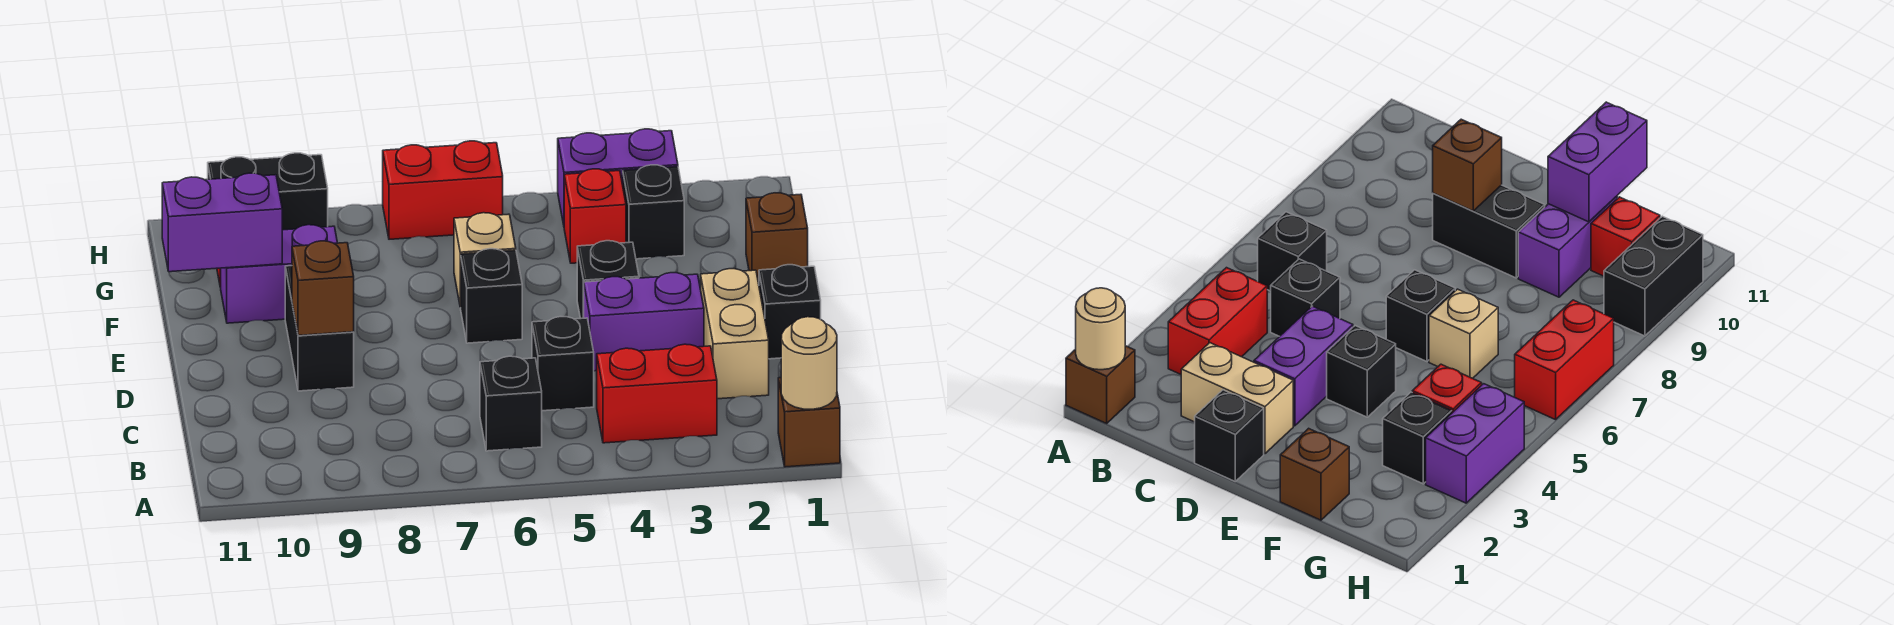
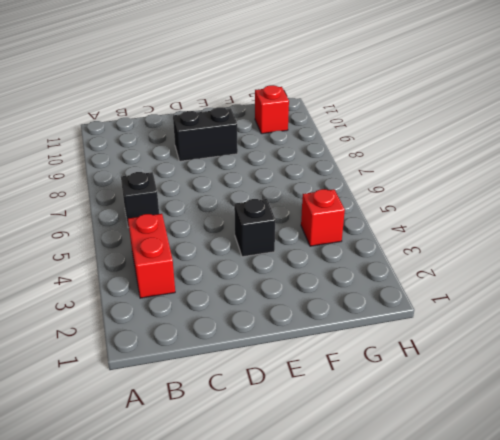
none -> brown 1x1 brick [778,378,840,467]
none -> tan 1x2 brick [701,269,769,399]
none -> black 1x1 brick [532,317,594,411]

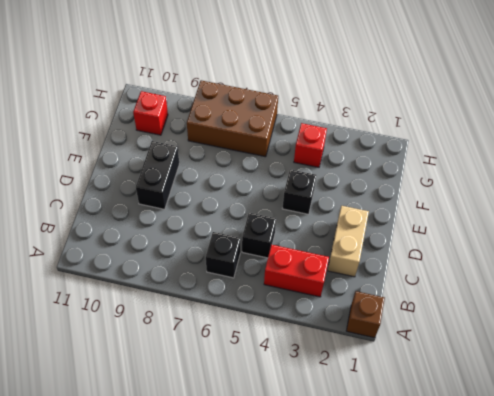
brown 2x3 brick [187,80,278,157] -> red 1x2 brick [383,141,503,239]
none -> black 1x1 brick [759,265,821,359]
none -> purple 1x2 brick [584,273,704,371]
none -> black 1x1 brick [461,249,522,343]

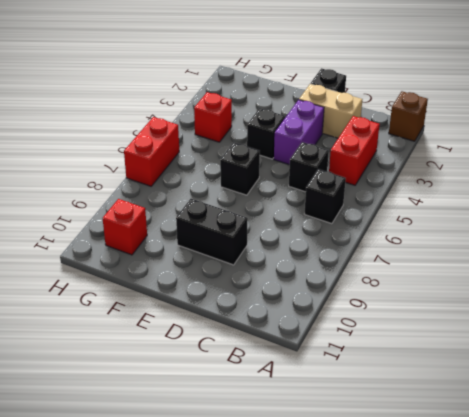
none -> brown 1x1 brick [746,193,808,284]
none -> tan 1x1 brick [454,213,516,307]
none -> purple 1x2 brick [220,225,337,323]

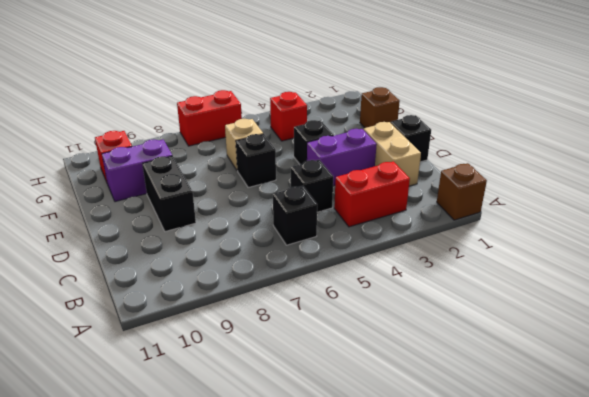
none -> black 1x1 brick [623,165,684,259]
none -> purple 1x2 brick [558,129,678,225]
none -> black 1x2 brick [208,153,328,230]

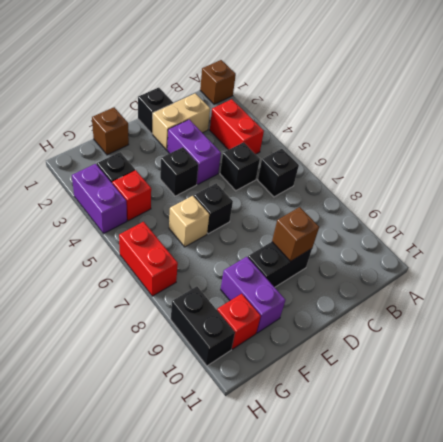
none -> tan 1x1 round brick [781,317,837,409]
none -> purple 1x2 brick [162,173,282,272]

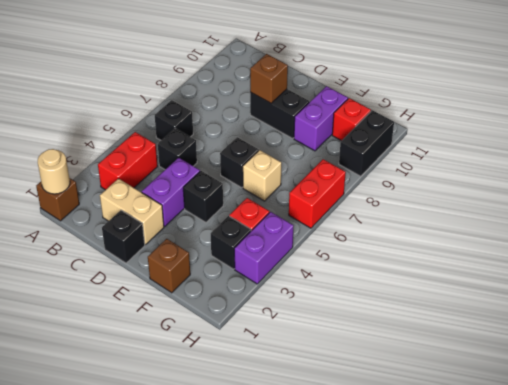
none -> purple 1x2 brick [162,173,282,272]

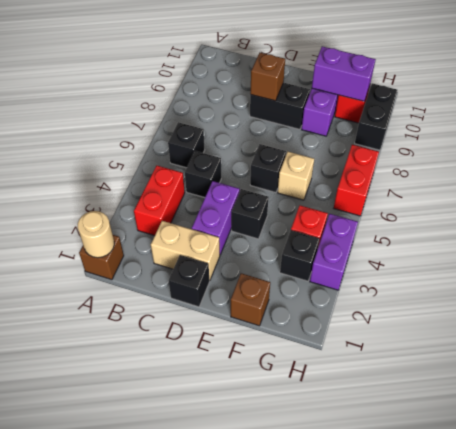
purple 1x2 brick [312,46,376,101] -> purple 1x2 brick turned to [162,173,282,272]

